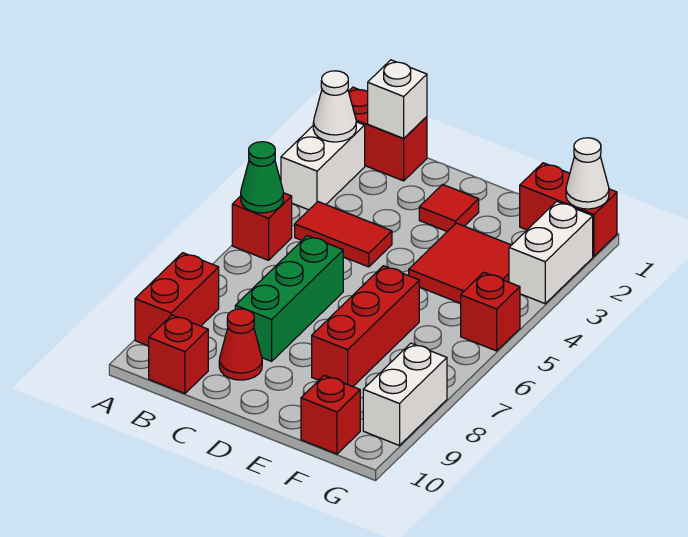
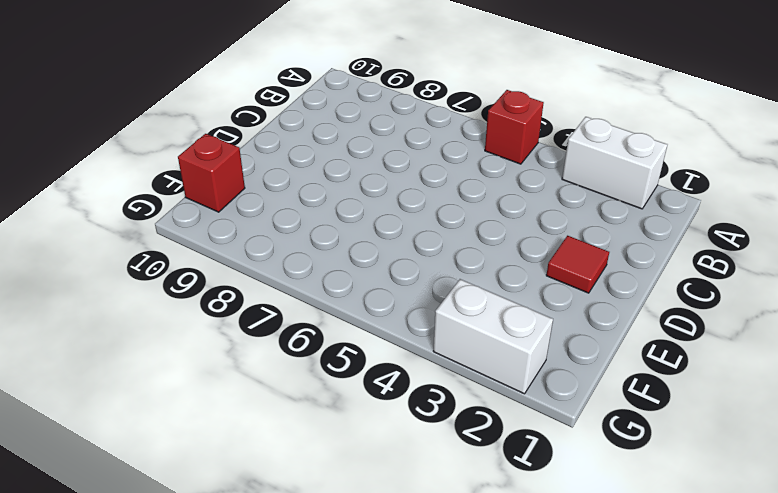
none -> red 1x2 brick [348,87,427,181]
none -> red 1x2 brick [135,253,219,346]
none -> red 1x2 tile [295,202,392,267]

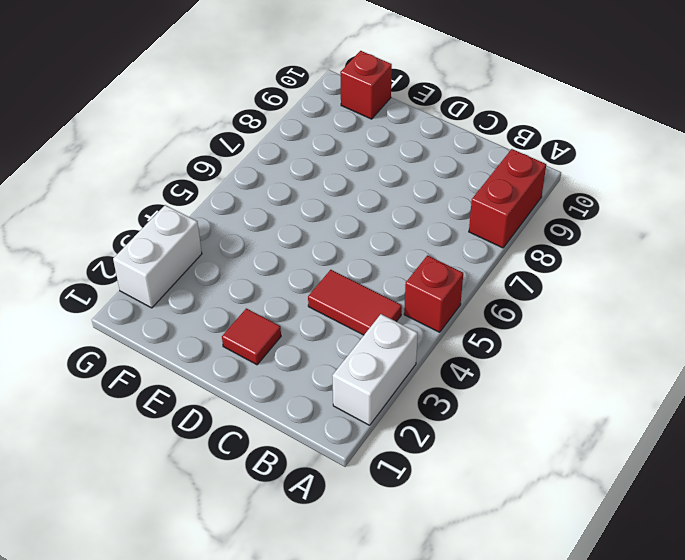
none -> red 1x2 brick [348,87,427,181]
none -> red 1x1 brick [149,315,208,394]
none -> green 1x3 brick [235,236,343,361]

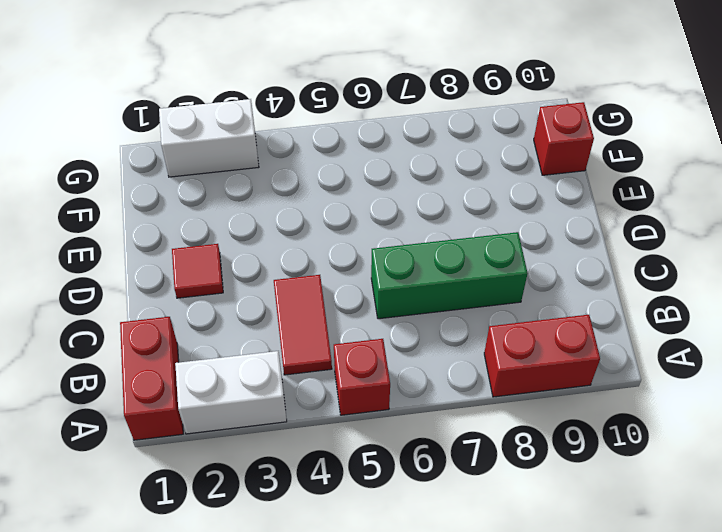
none -> red 1x1 brick [149,315,208,394]
none -> red 1x1 cone [219,309,262,380]
none -> red 2x2 tile [409,223,511,303]

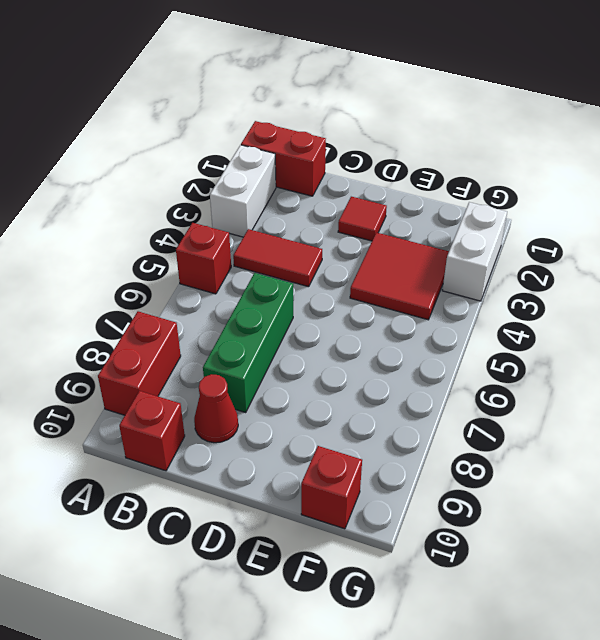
none -> red 1x3 brick [312,266,419,387]
none -> red 1x2 brick [520,163,617,256]
none -> red 1x1 brick [461,272,520,351]

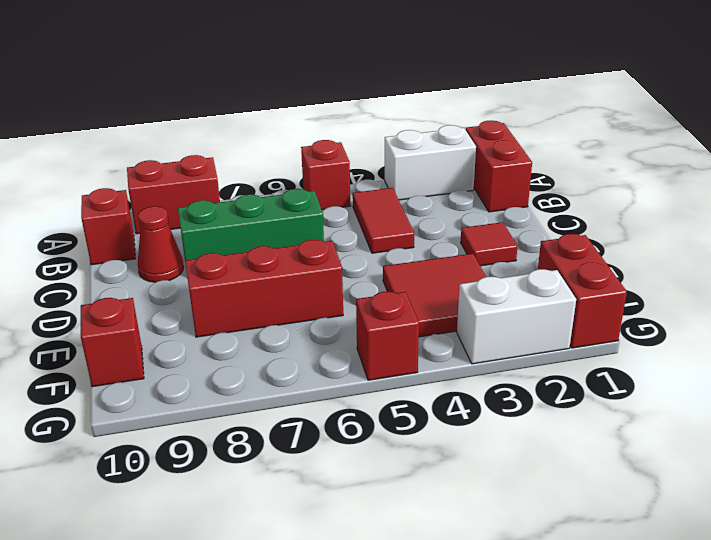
none -> white 1x2 brick [363,343,447,446]
none -> white 1x1 cone [313,71,356,142]
none -> green 1x1 cone [241,142,283,213]

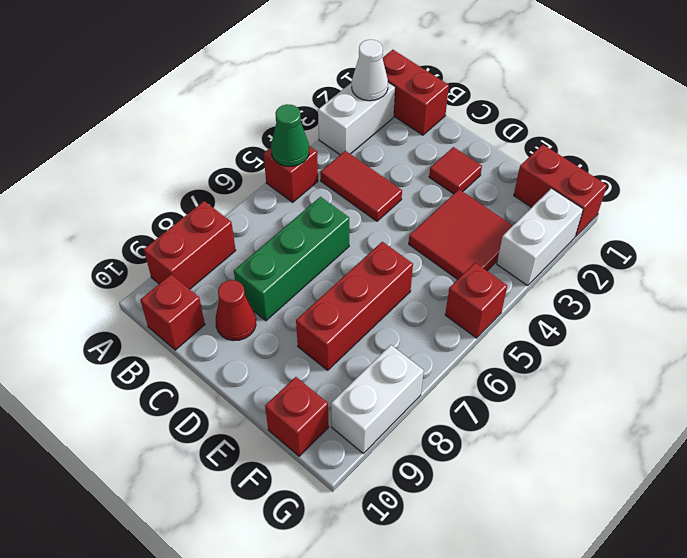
none -> white 1x1 brick [368,60,427,139]
none -> white 1x1 cone [566,138,609,209]

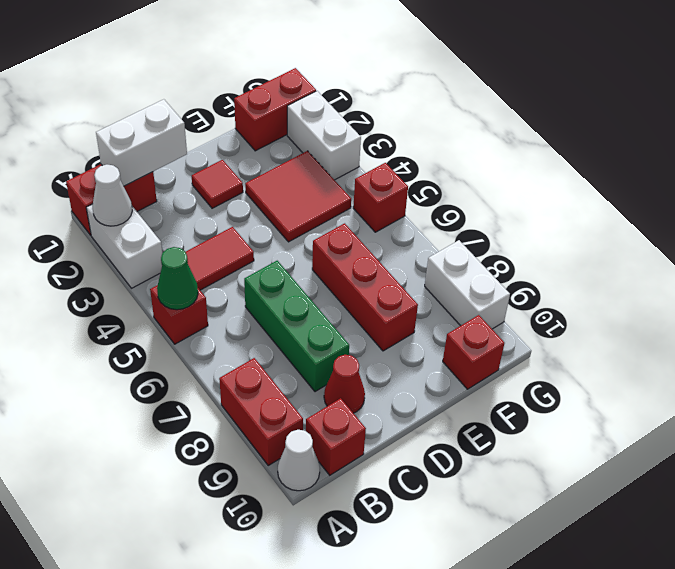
white 1x1 cone [278,430,320,491] -> white 1x1 cone moved to [566,138,609,209]
white 1x2 brick [96,99,187,186] -> white 1x1 brick [368,60,427,139]

